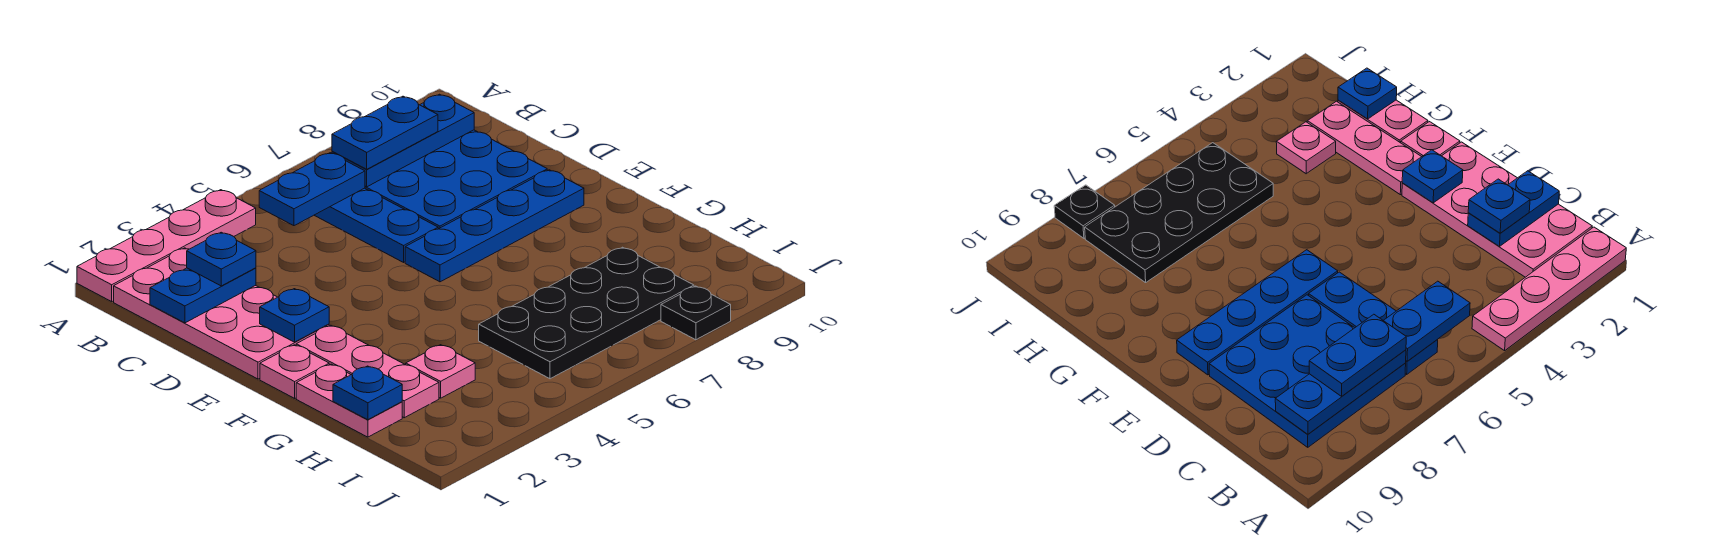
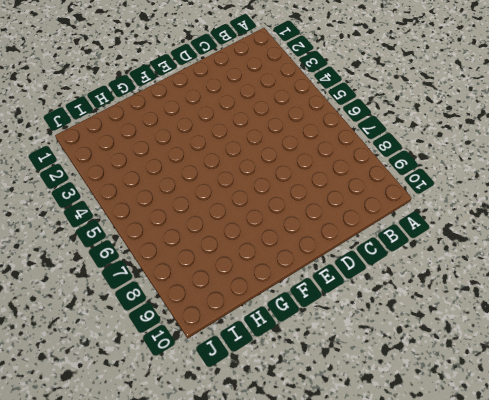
none -> pink 1x4 plate [77,190,256,302]
none -> pink 2x4 plate [114,248,329,379]
none -> blue 1x3 plate [314,188,438,262]

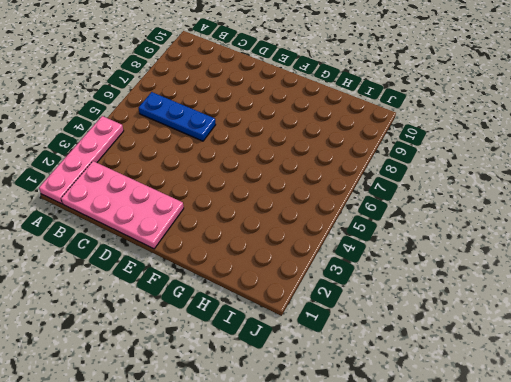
none -> blue 3x3 plate [365,130,547,229]
none -> blue 1x4 plate [405,170,584,282]
none -> pink 1x1 plate [260,345,329,398]

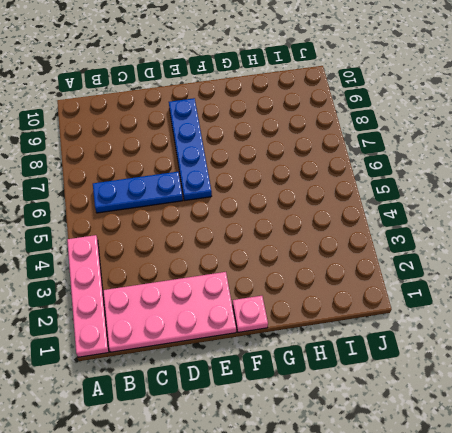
none -> blue 3x3 plate [365,130,547,229]
none -> pink 1x3 plate [296,325,439,418]
none -> pink 1x2 plate [296,364,402,437]

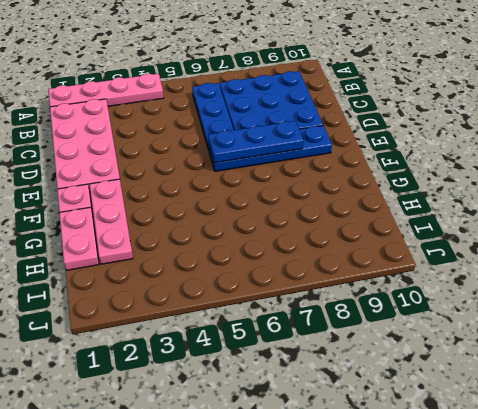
blue 1x3 plate [208,121,303,163] -> blue 1x3 plate moved to [332,94,474,187]
none -> pink 1x1 plate [406,345,475,398]
none -> black 2x4 plate [479,247,694,379]
none -> black 1x1 plate [661,286,731,340]

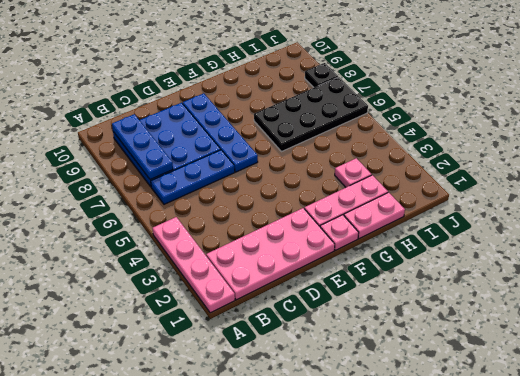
black 2x4 plate [254,77,368,152] -> black 2x4 plate turned to [479,247,694,379]
none -> blue 1x2 plate [259,153,365,226]
none -> blue 1x2 plate [150,268,256,323]
none -> blue 1x1 plate [260,289,329,342]

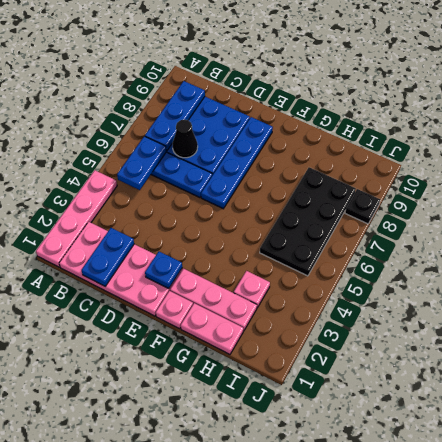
black 1x1 cone [173,119,198,158] -> none
none -> blue 1x1 plate [333,366,402,420]
none -> blue 1x2 plate [332,96,438,169]
none -> blue 1x1 plate [187,232,256,286]

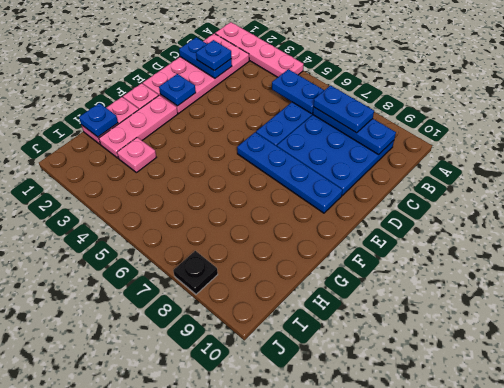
none -> black 2x4 plate [479,247,694,379]

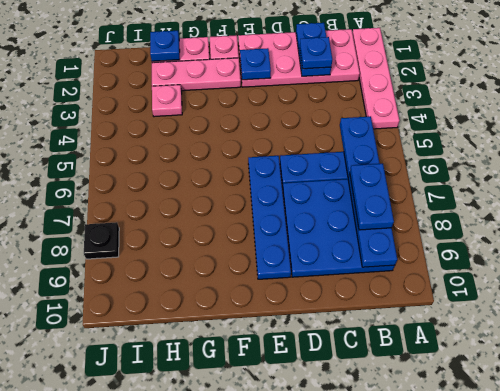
none -> black 2x4 plate [479,247,694,379]

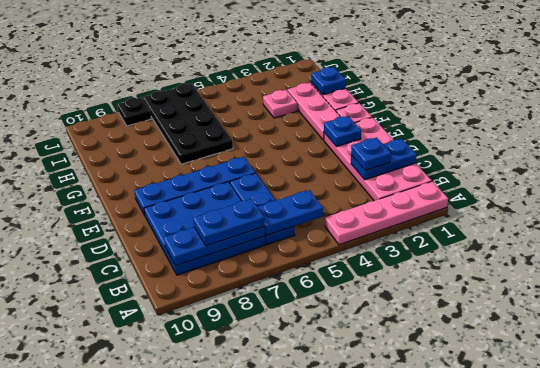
black 2x4 plate [143,84,233,164] -> black 2x4 plate turned to [479,247,694,379]

